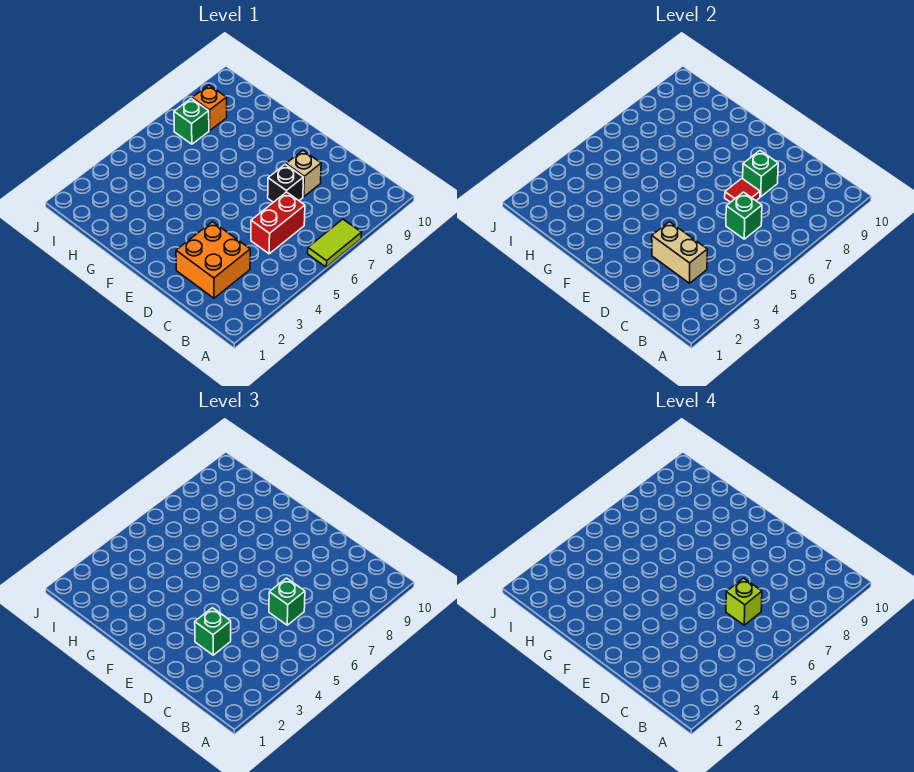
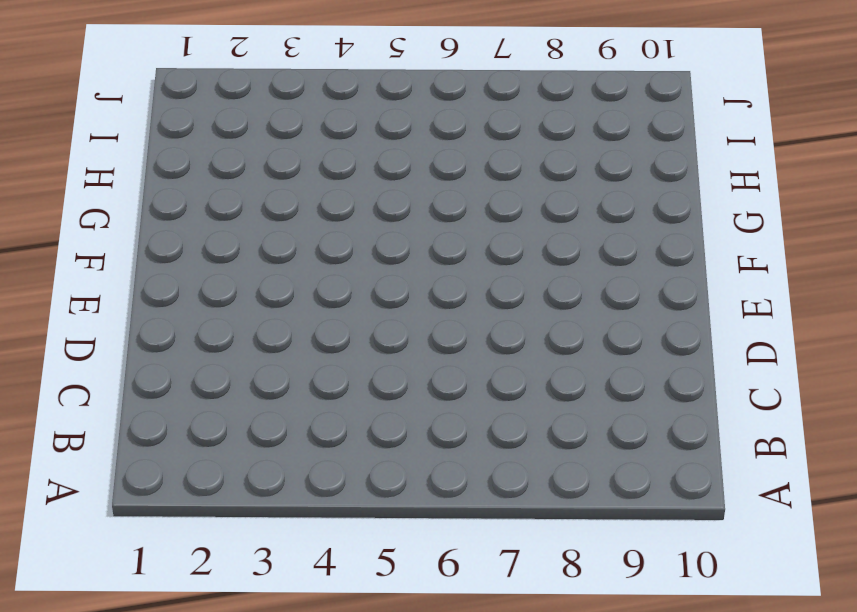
none -> lime 1x2 tile [308,219,361,267]
none -> orange 2x2 brick [176,222,250,298]
none -> red 1x2 brick [251,192,305,254]

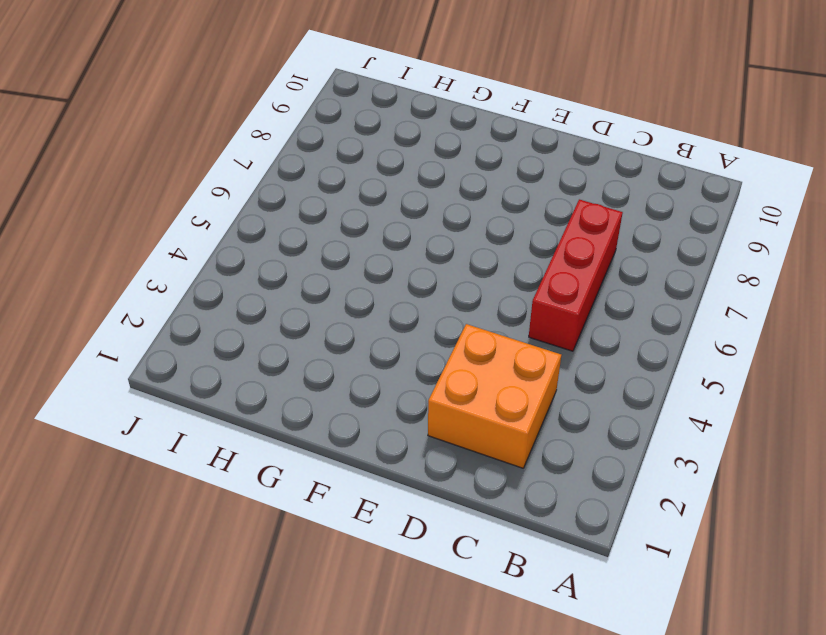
red 1x3 brick [529,199,623,351] -> red 1x2 brick [251,192,305,254]
none -> lime 1x2 tile [308,219,361,267]
none -> black 1x1 brick [268,164,303,202]
none -> tan 1x1 brick [286,151,321,197]

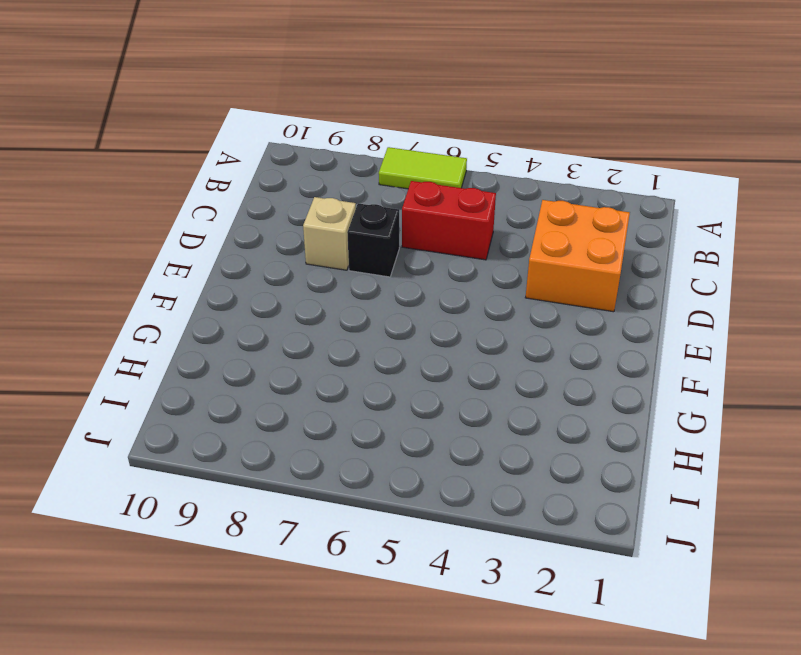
none -> green 1x1 brick [174,99,209,144]
none -> orange 1x1 brick [192,85,227,130]
none -> tan 1x2 brick [652,222,707,283]

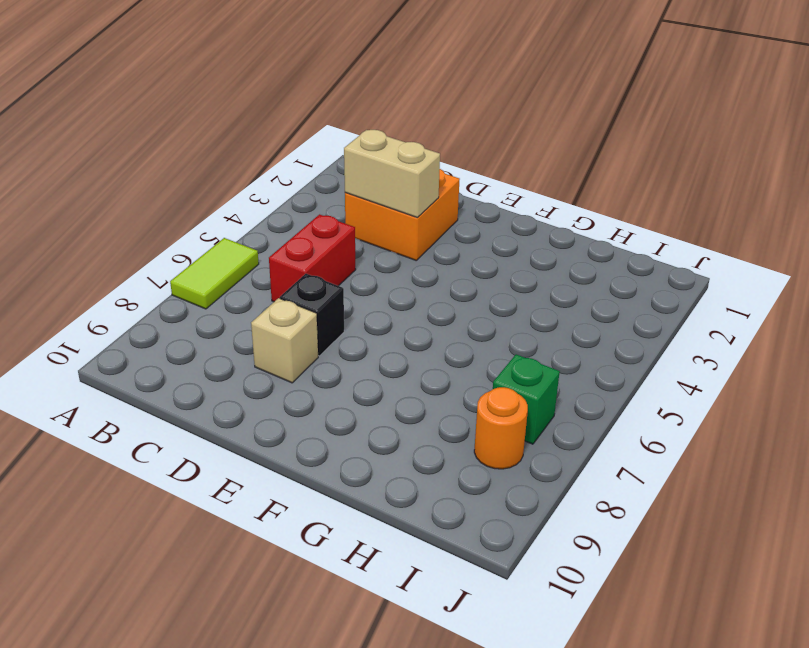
orange 1x1 round brick [474,387,528,469] -> orange 1x1 brick [192,85,227,130]
none -> green 1x1 brick [726,192,762,239]
none -> red 1x1 tile [725,179,760,202]
none -> green 1x1 brick [743,151,778,197]

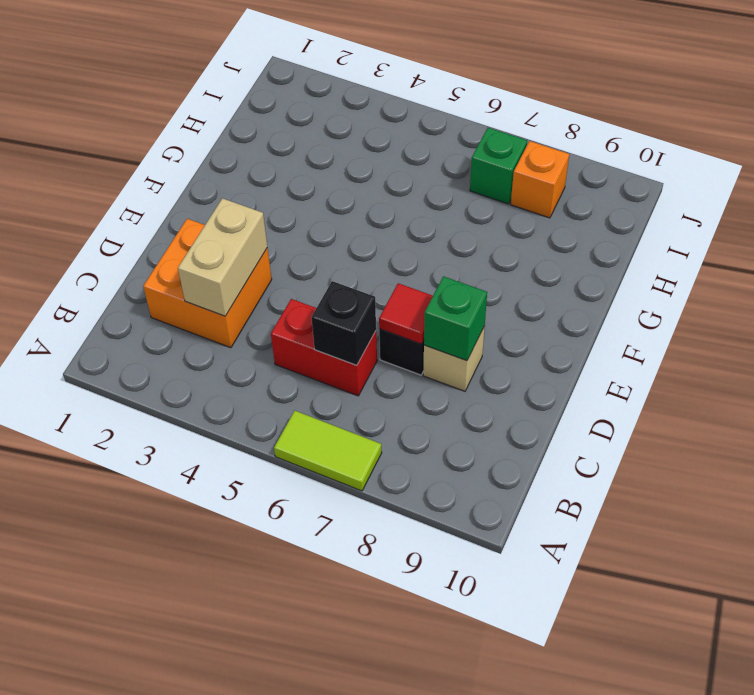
black 1x1 brick [312,281,376,365] -> green 1x1 brick [726,192,762,239]
none -> green 1x1 brick [269,578,305,625]
none -> green 1x1 brick [195,608,231,655]
none -> lime 1x1 brick [726,578,762,625]

